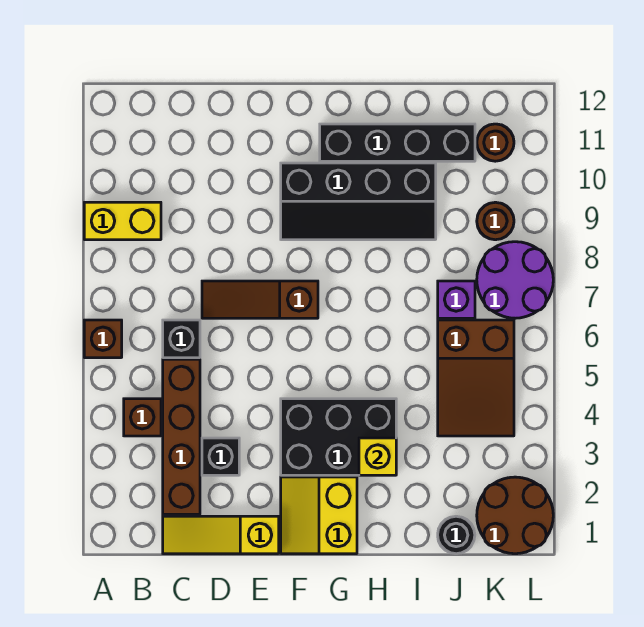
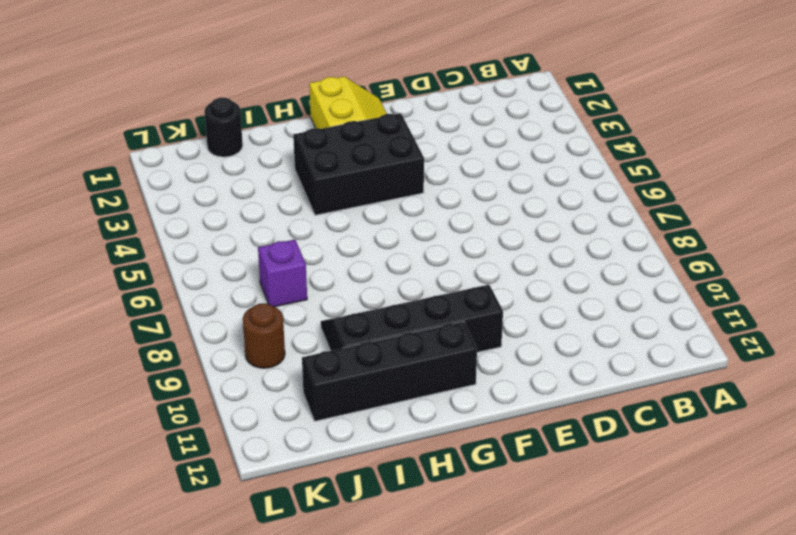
none -> brown 1x1 brick [84,320,122,358]
none -> yellow 1x2 brick [84,202,161,240]
none -> brown 1x1 brick [124,399,161,436]

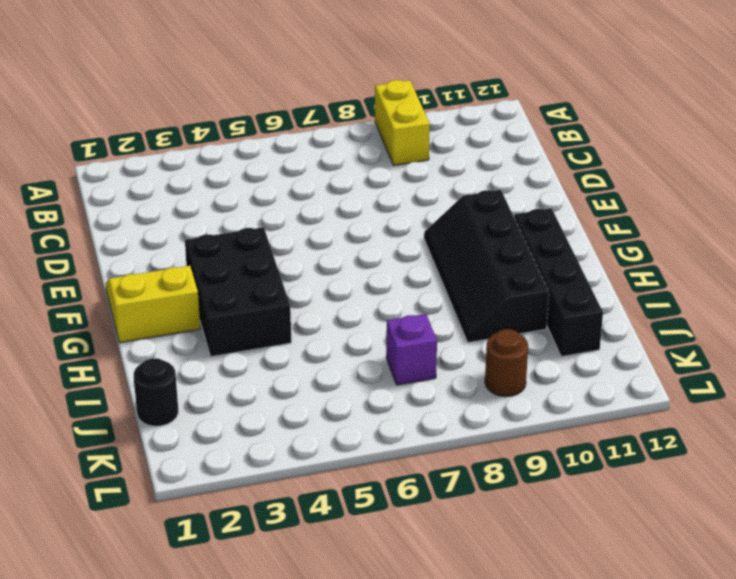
none -> brown 1x1 brick [84,320,122,358]
none -> brown 1x1 brick [124,399,161,436]
none -> yellow 1x3 slope [163,516,279,554]

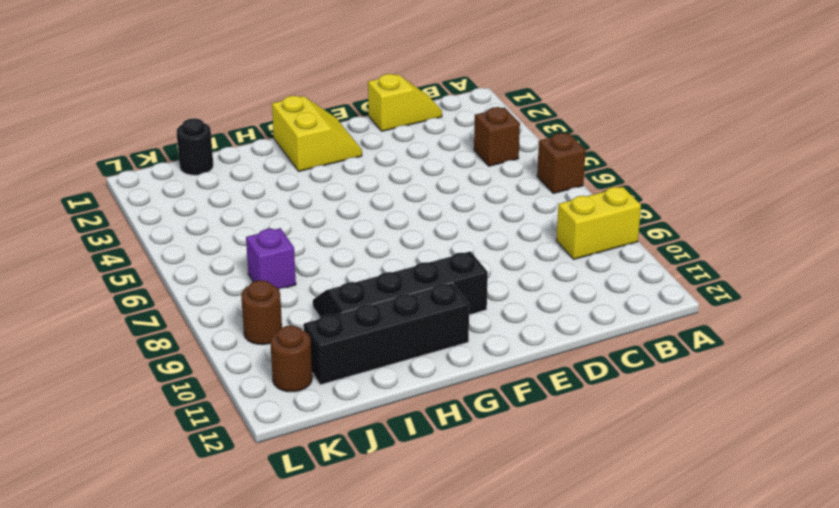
yellow 1x2 slope [368,74,442,131] -> yellow 1x3 slope [163,516,279,554]
none -> brown 1x4 brick [163,359,200,514]
none -> black 1x1 brick [163,320,200,358]
none -> black 1x1 brick [202,438,239,475]

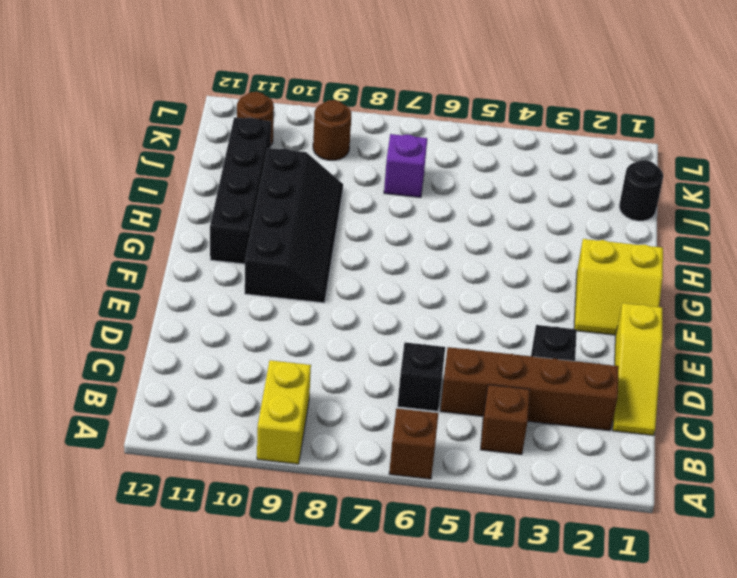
none -> brown 1x3 slope [202,281,318,318]
none -> black 2x3 brick [281,399,396,475]
none -> brown 2x3 slope [438,320,514,436]

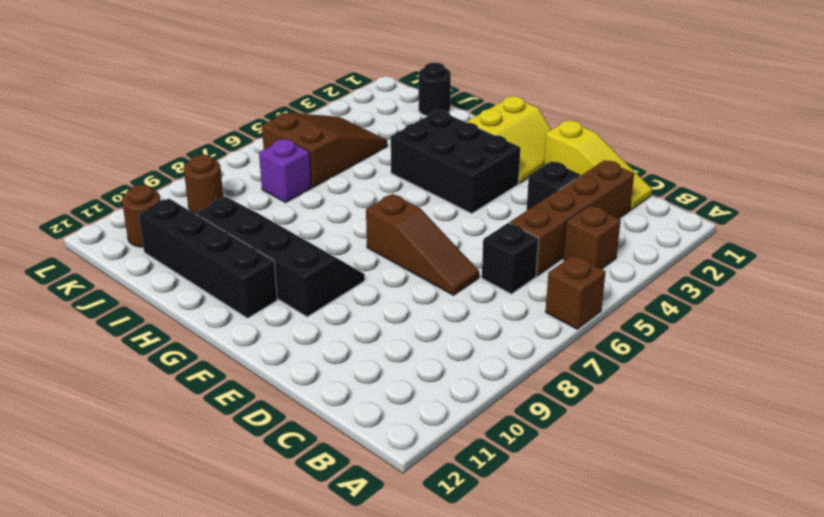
none -> yellow 1x2 brick [84,202,161,240]
none -> brown 2x2 round brick [477,477,553,554]
none -> purple 2x2 round brick [477,242,553,318]

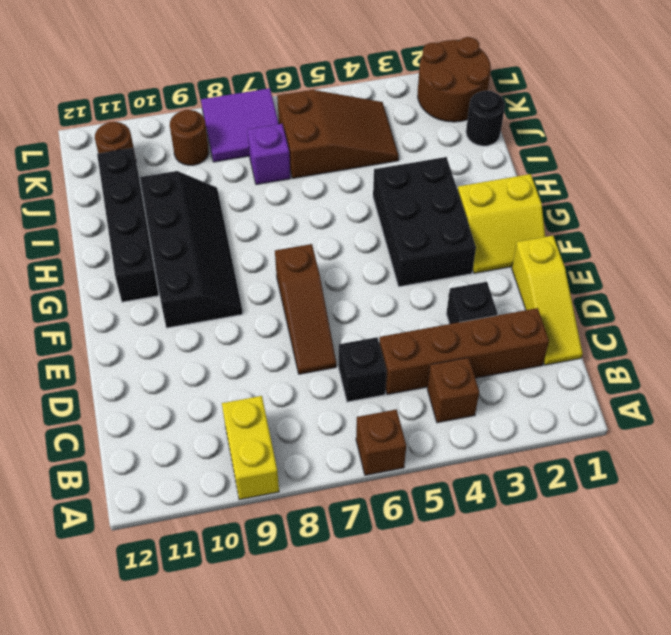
purple 2x2 tile [201,88,279,162] -> purple 2x2 round brick [477,242,553,318]
none -> yellow 1x1 brick [359,438,396,475]

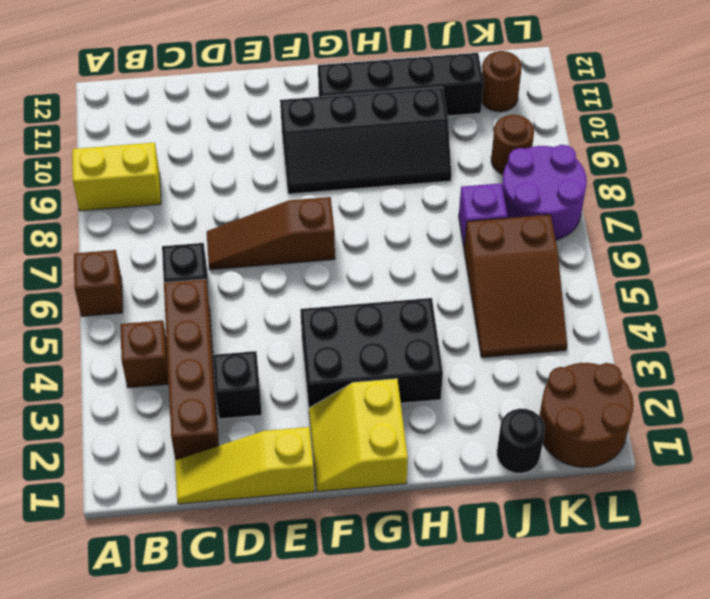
none -> yellow 1x1 brick [359,438,396,475]

